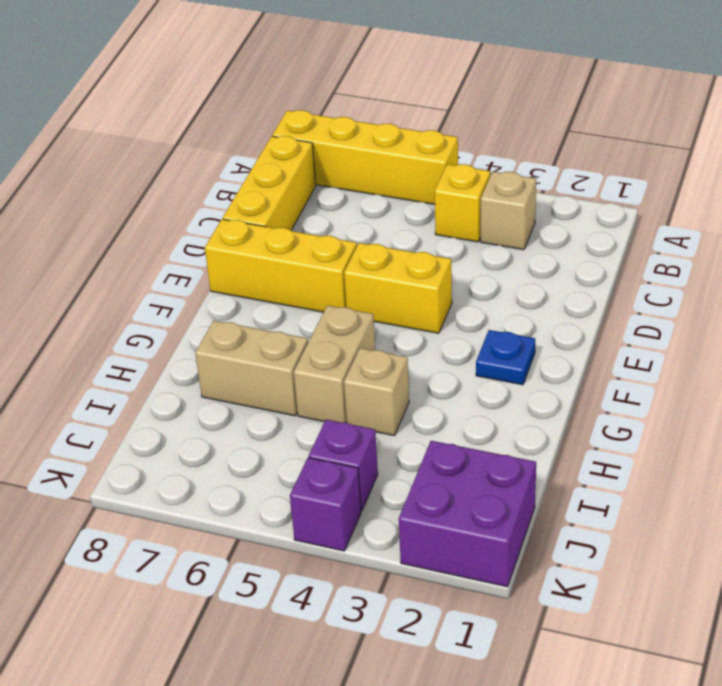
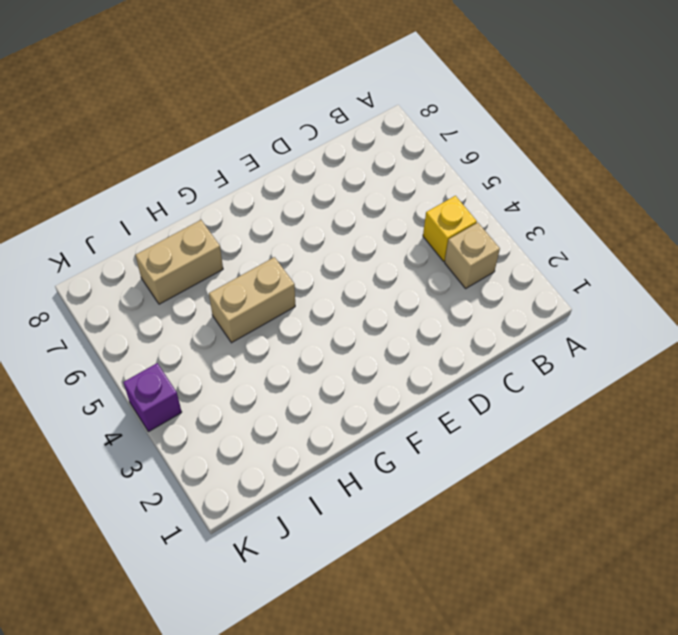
tan 1x2 brick [136,220,223,304] -> tan 1x2 brick turned to [195,321,308,416]
none -> yellow 1x4 brick [272,110,458,204]
none -> yellow 1x3 brick [223,136,316,230]
none -> yellow 1x2 brick [344,243,452,333]

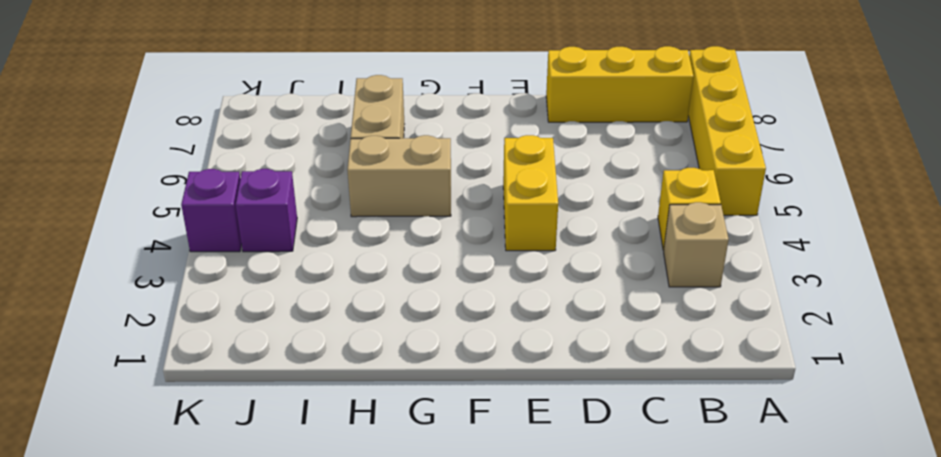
none -> yellow 1x3 brick [205,219,357,312]
none -> blue 1x1 plate [476,330,535,385]
none -> tan 1x1 brick [344,348,409,436]

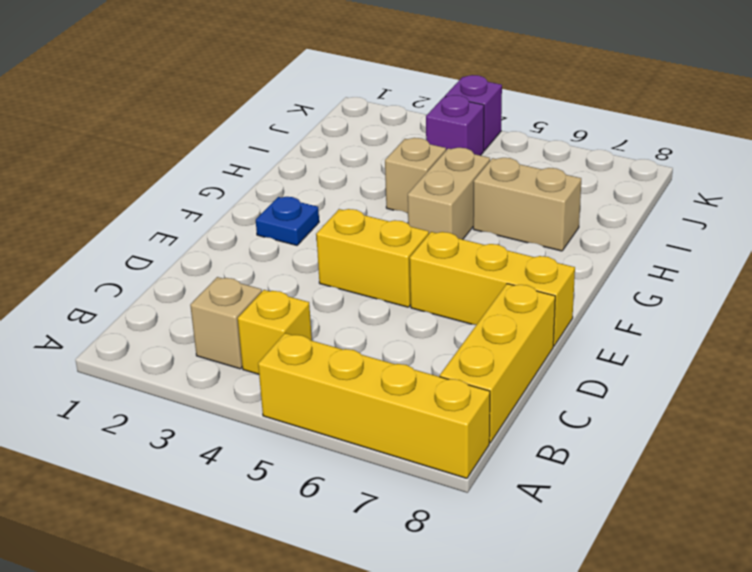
none -> purple 2x2 brick [399,441,536,587]

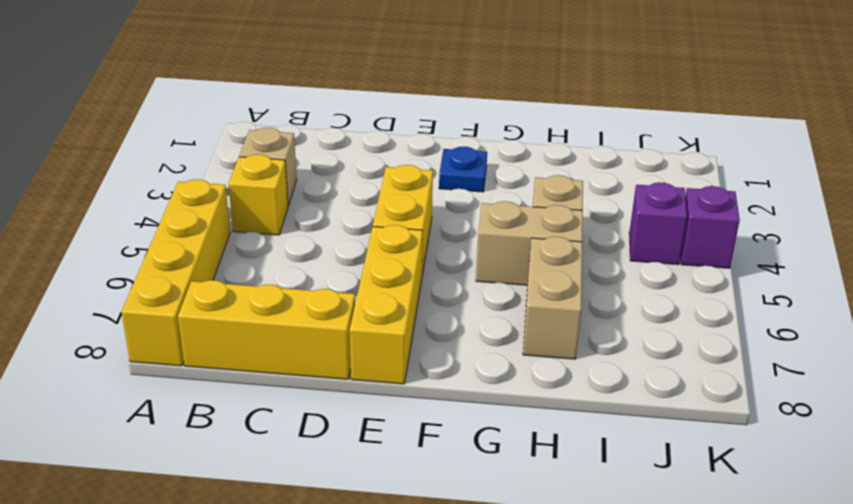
none -> purple 2x2 brick [399,441,536,587]

